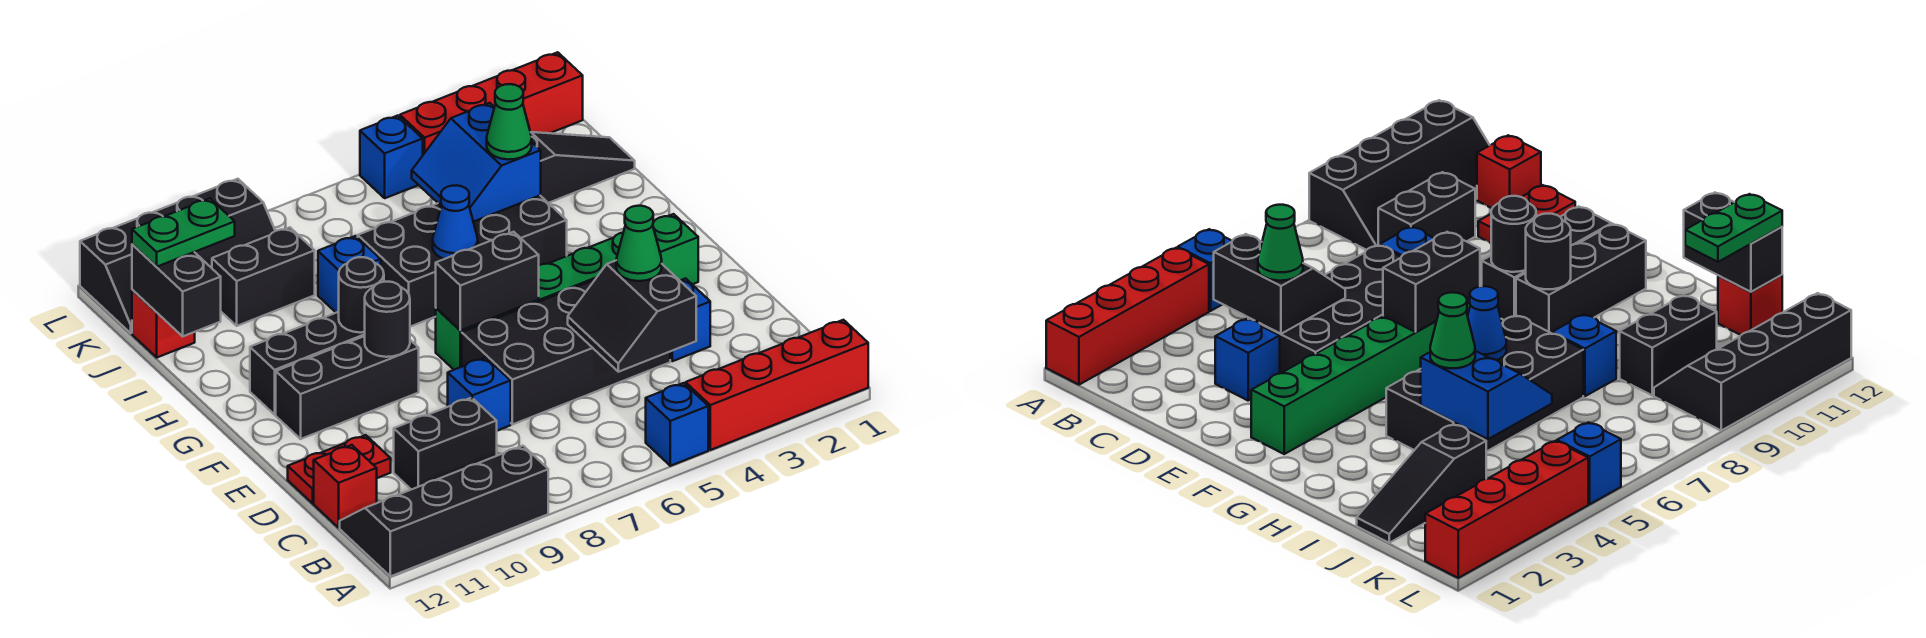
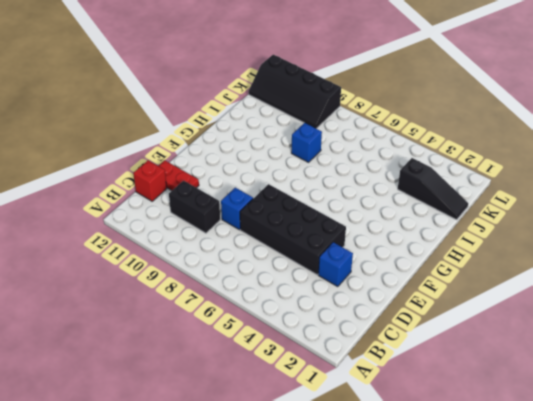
none -> red 1x4 brick [686,320,868,450]
none -> blue 1x1 brick [646,383,708,466]
none -> black 2x4 slope [340,446,548,576]
none -> green 1x6 brick [436,214,698,370]

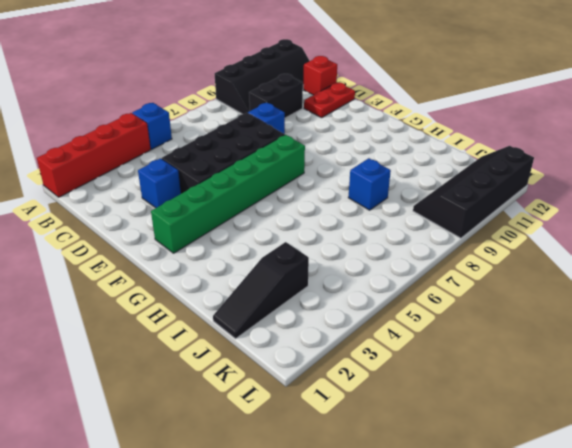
none -> black 1x3 brick [276,336,419,439]
none -> black 1x3 brick [250,312,365,415]
none -> black 2x4 brick [358,196,567,327]
none -> black 1x2 brick [212,227,315,326]

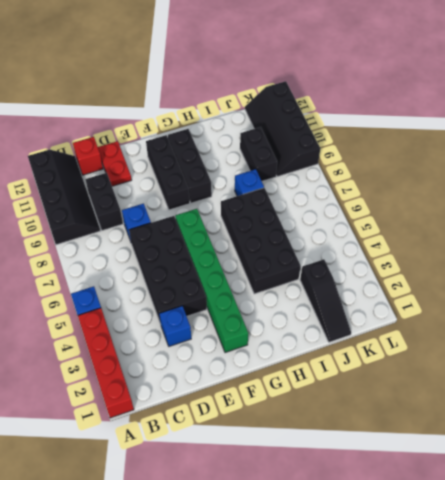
none -> red 1x1 brick [132,290,195,357]
none -> red 1x4 brick [400,52,583,155]
none -> blue 1x1 brick [360,116,423,198]
none -> black 2x2 slope [568,261,696,372]

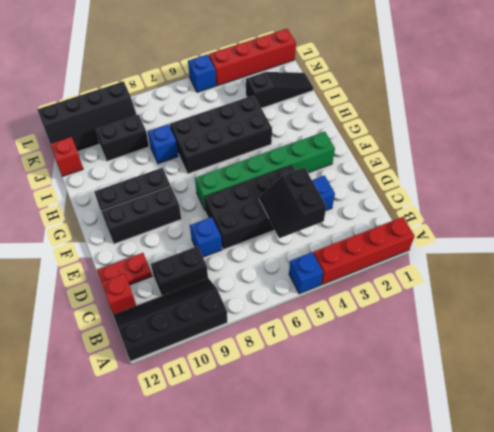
none -> black 1x2 brick [436,232,539,330]
none -> black 1x1 round brick [365,282,410,357]
none -> black 1x1 round brick [339,257,384,333]
none -> blue 1x1 cone [433,185,478,259]

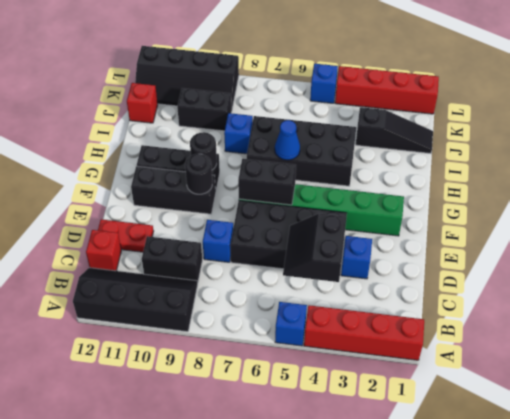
none -> blue 2x2 slope [412,103,541,222]
none -> black 1x2 brick [132,244,221,336]
none -> green 1x1 cone [616,206,662,281]
none -> green 1x1 cone [487,84,532,160]

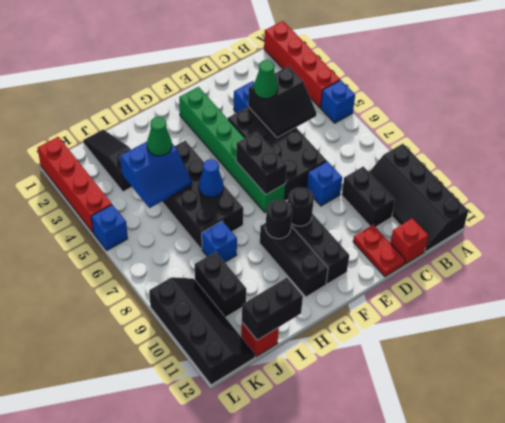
none -> green 1x2 plate [132,198,235,267]

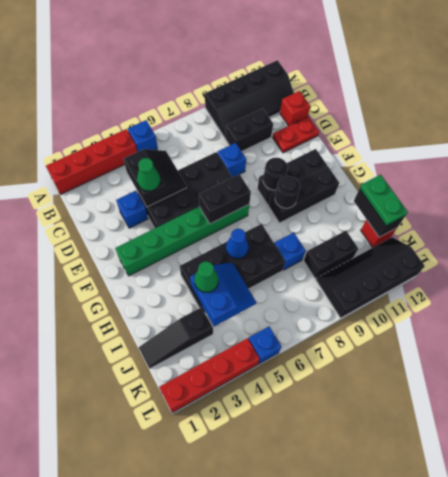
green 1x2 plate [360,175,408,226] -> green 1x2 plate turned to [132,198,235,267]

